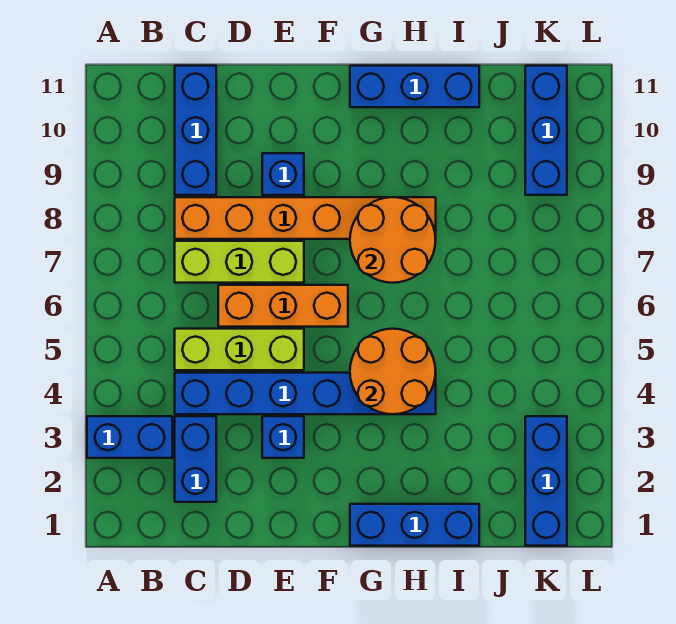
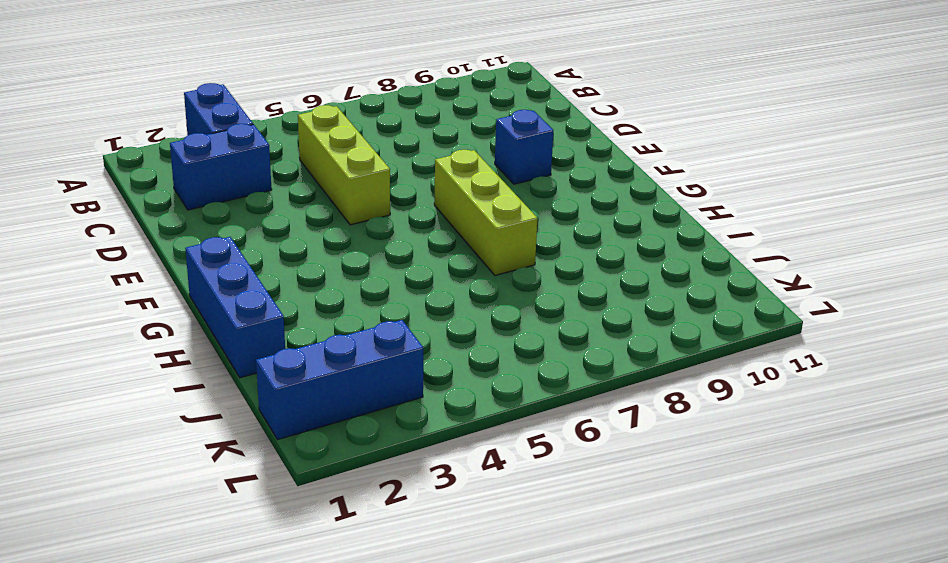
lime 1x3 brick [434,150,538,275] -> lime 1x3 brick moved to [175,241,304,283]
none -> blue 1x6 brick [175,373,436,414]
none -> orange 1x6 brick [175,197,436,239]
none -> blue 1x3 brick [175,66,216,195]

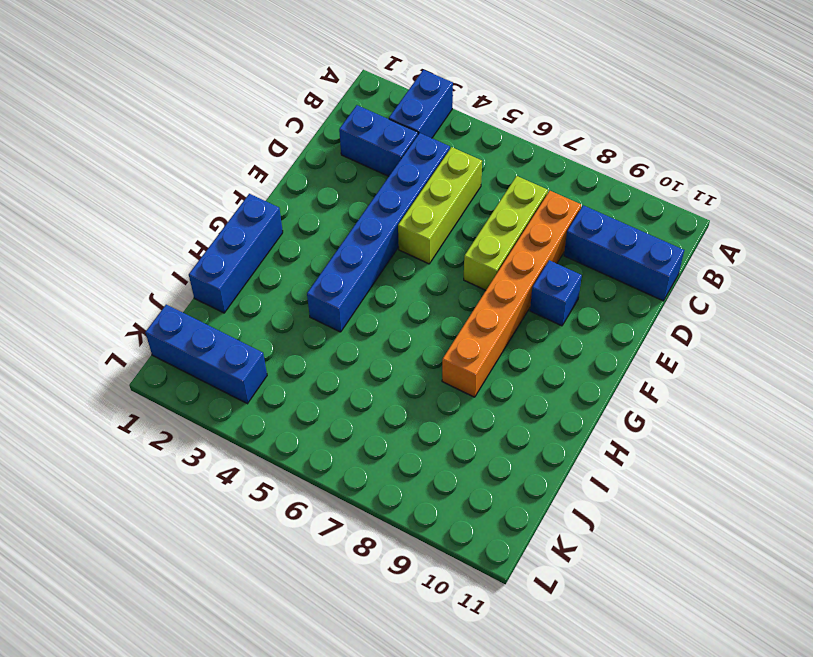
none -> orange 1x3 brick [218,285,348,327]
none -> blue 1x1 brick [262,416,304,458]
none -> blue 1x3 brick [350,66,479,107]

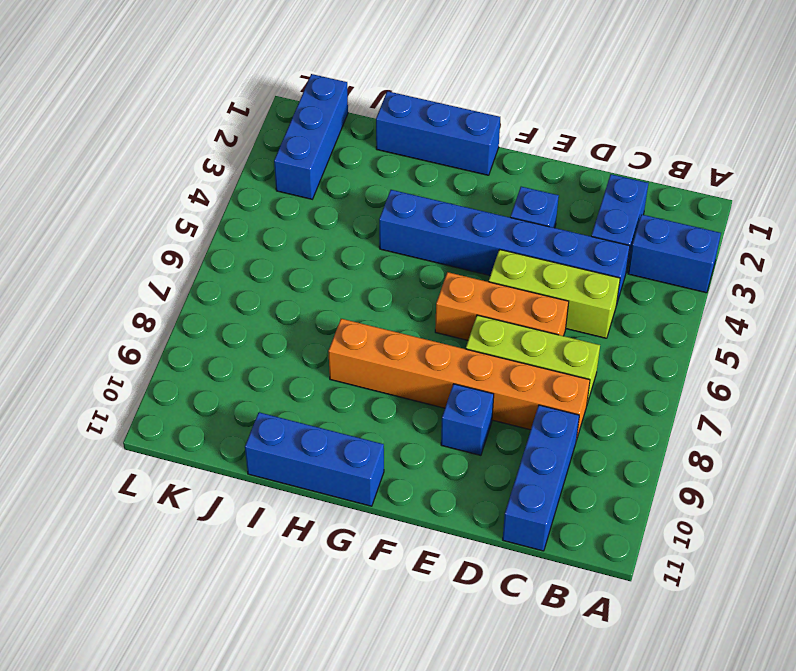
none -> blue 1x3 brick [525,66,567,195]
none -> orange 2x2 round brick [350,329,436,414]
none -> orange 2x2 round brick [350,197,436,283]

